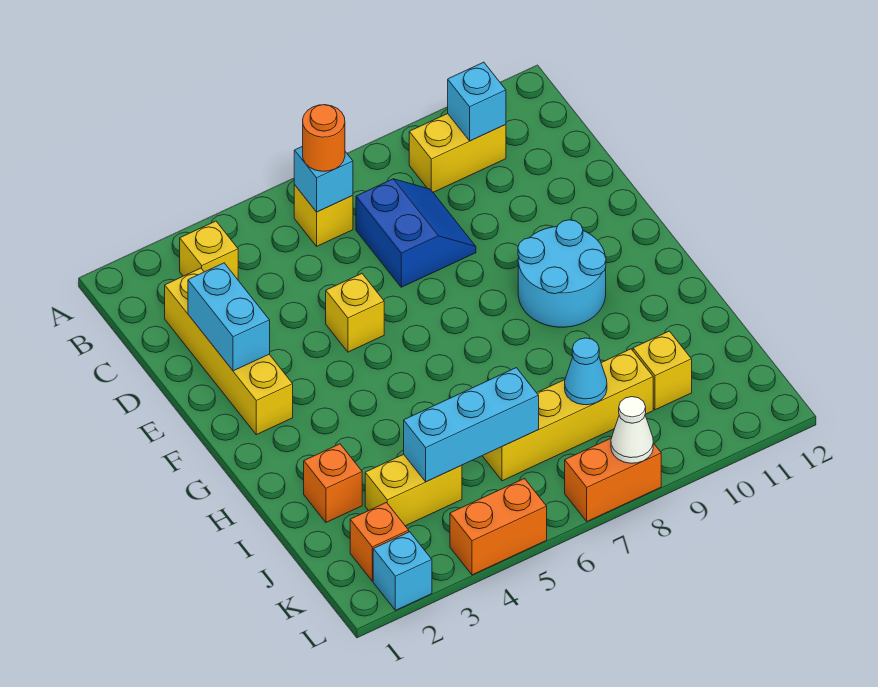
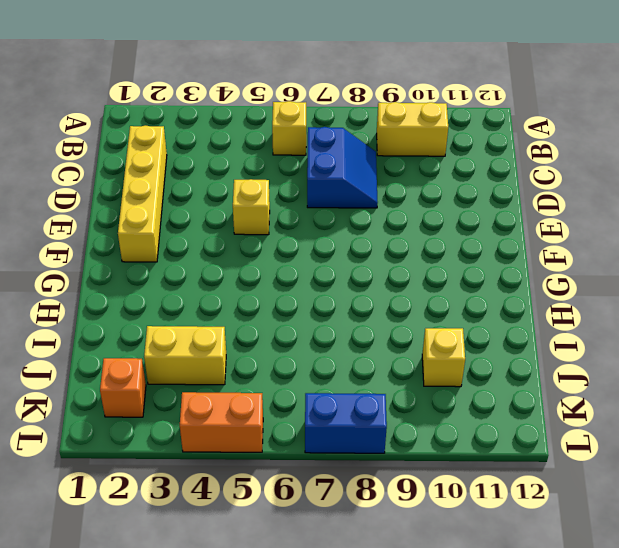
blue 1x2 brick [305,393,387,453] -> orange 1x2 brick [565,438,661,521]
none -> yellow 1x1 brick [180,221,238,279]
none -> cyan 2x2 round brick [518,220,606,327]
none -> orange 1x1 brick [304,444,362,522]

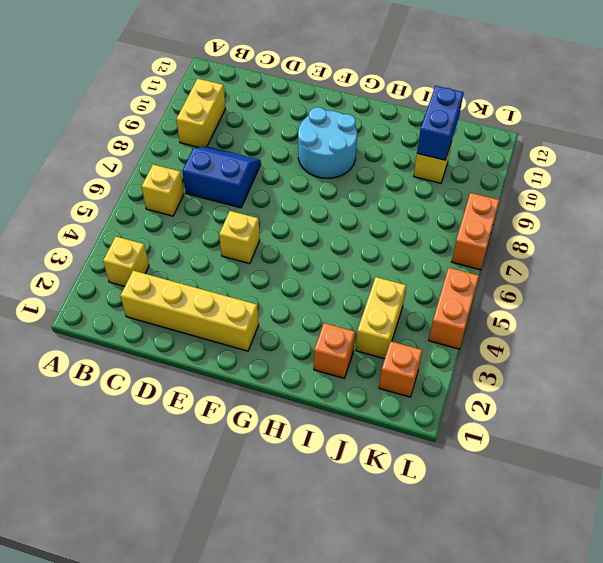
blue 1x2 brick [417,86,464,160] -> none
none -> yellow 1x4 brick [483,349,653,481]
none -> cyan 1x1 brick [373,532,432,610]
none -> cyan 1x1 brick [294,146,353,212]

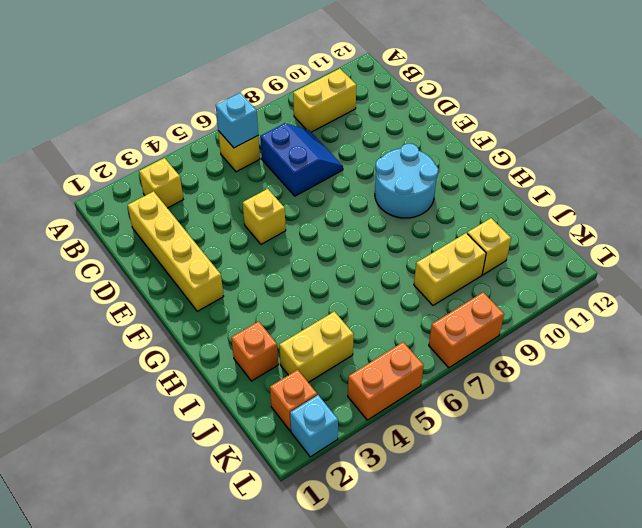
yellow 1x2 brick [414,233,486,305] -> yellow 1x4 brick [483,349,653,481]
none -> cyan 1x1 brick [448,62,506,141]
none -> cyan 1x2 brick [188,263,270,371]
none -> cyan 1x3 brick [404,368,539,482]

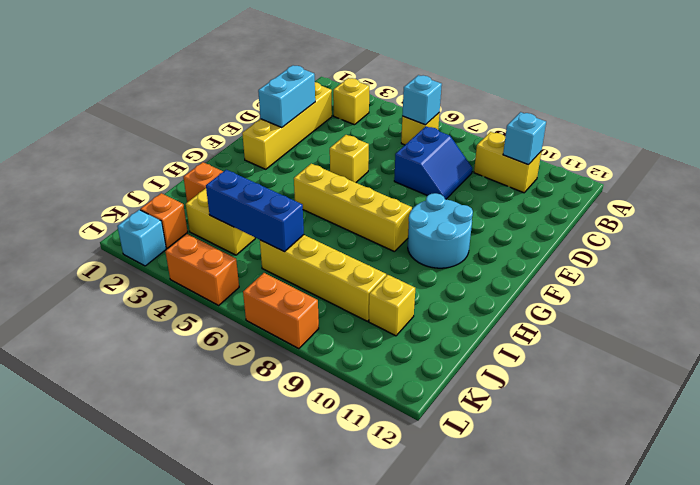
yellow 1x4 brick [294,164,412,252] -> none
blue 1x3 brick [206,170,304,252] -> cyan 1x3 brick [404,368,539,482]
none -> cyan 1x1 cone [565,338,607,405]
none -> white 1x1 cone [611,397,653,463]
none -> orange 1x1 round brick [303,105,345,171]

